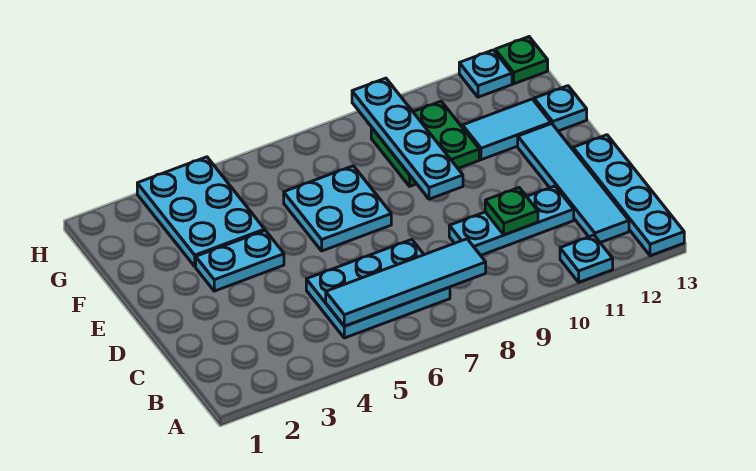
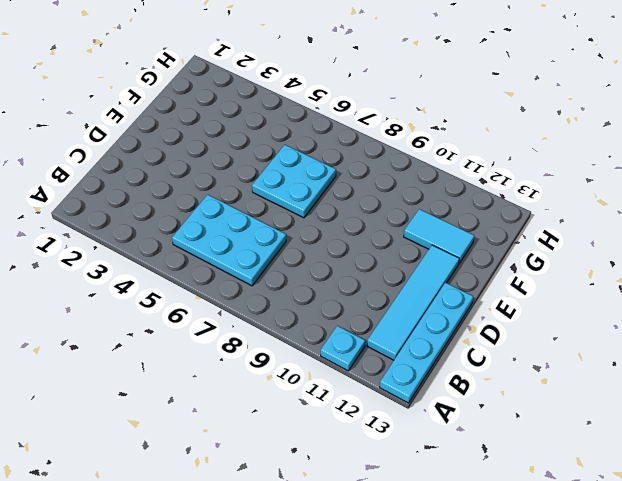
none -> cyan 1x3 plate [449,186,574,255]
none -> cyan 1x2 plate [196,231,284,291]
none -> cyan 2x3 plate [137,157,265,266]

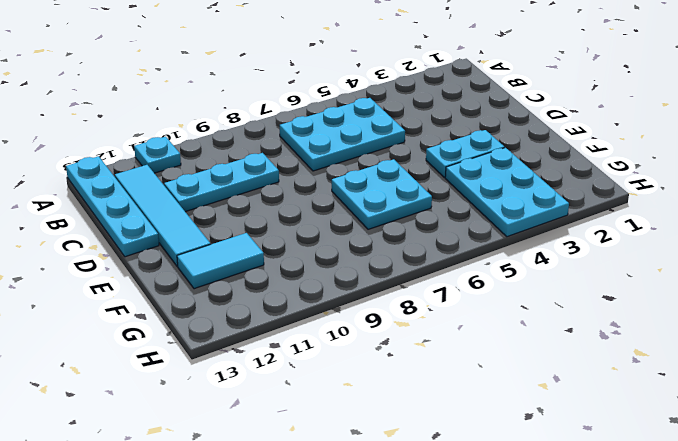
none -> green 2x2 plate [371,101,479,186]
none -> cyan 1x1 plate [534,86,587,131]
none -> cyan 1x1 plate [459,50,512,97]

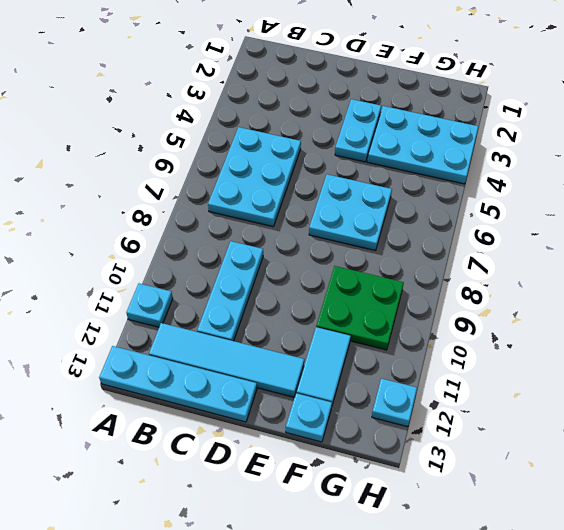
none -> green 1x1 plate [495,37,548,84]
none -> cyan 1x4 tile [326,239,486,326]
none -> green 1x1 plate [485,188,538,235]

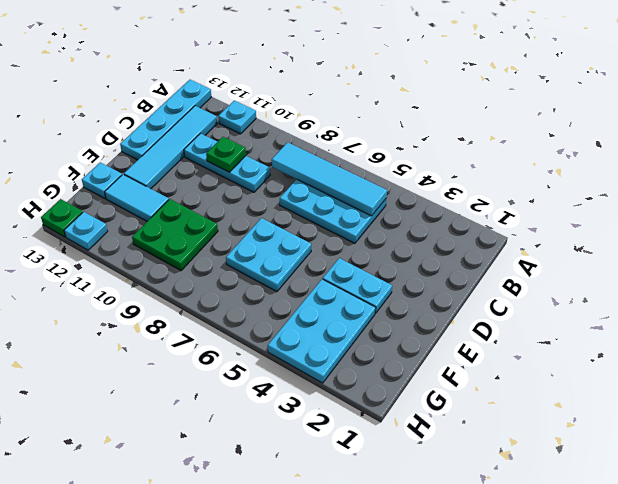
none -> cyan 1x4 plate [352,78,463,199]

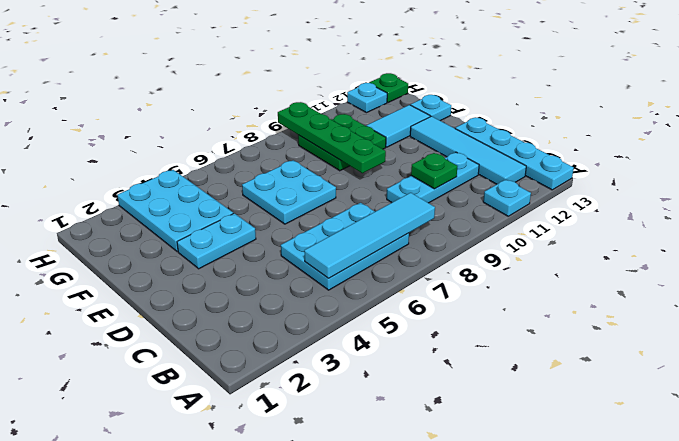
green 1x4 plate [278,102,386,173] -> cyan 1x4 plate [352,78,463,199]

